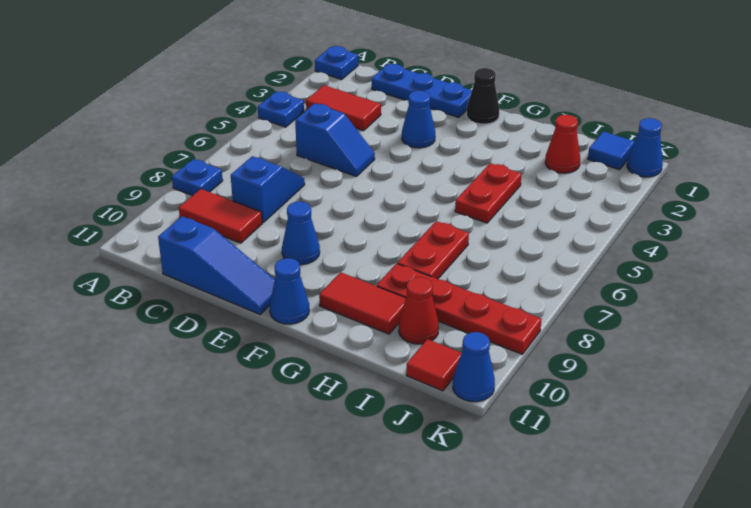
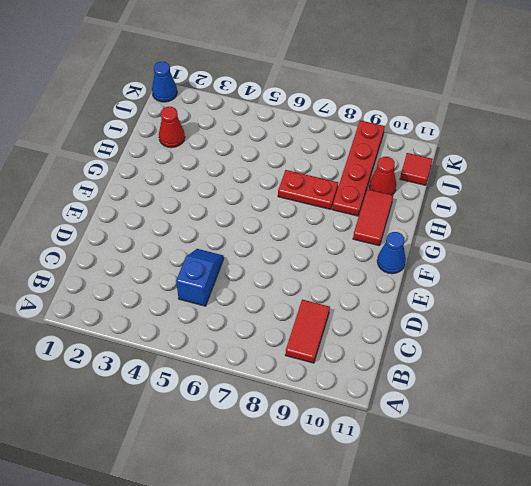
none -> blue 1x1 plate [315,46,358,80]
none -> blue 1x1 plate [258,91,304,127]
none -> blue 1x1 plate [172,159,223,196]

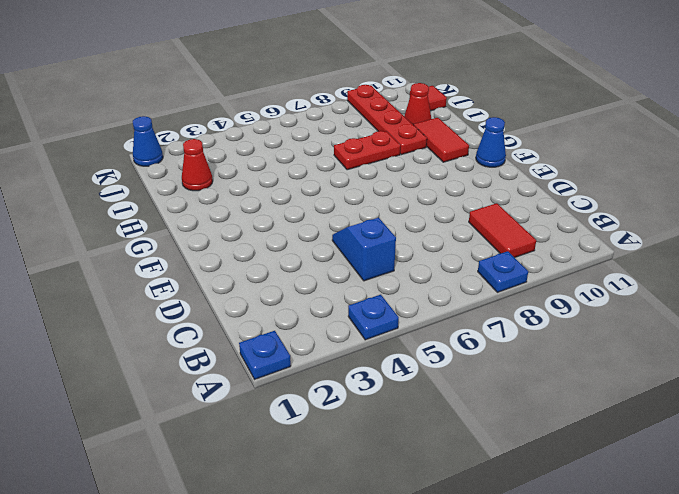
none -> red 1x2 tile [306,85,381,131]
none -> blue 1x3 plate [372,64,472,118]
none -> blue 1x2 slope [231,156,305,223]

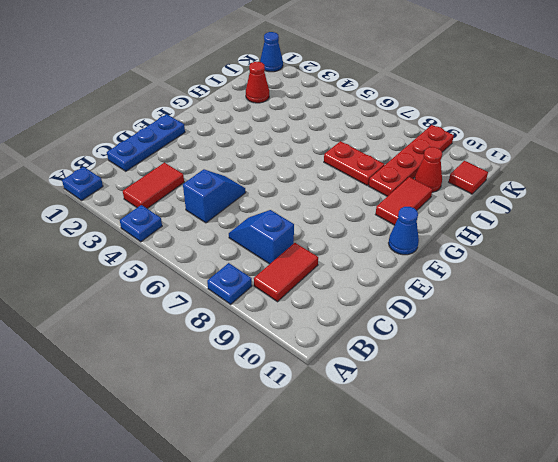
none -> blue 1x3 slope [158,216,275,314]
none -> blue 1x1 cone [402,91,435,148]
none -> blue 1x1 cone [282,201,320,265]

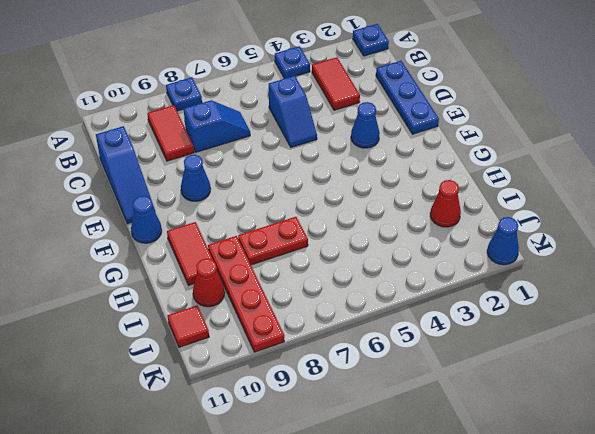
none -> black 1x1 cone [466,68,499,124]
none -> red 1x2 plate [455,163,522,223]
none -> blue 1x1 tile [588,131,635,170]

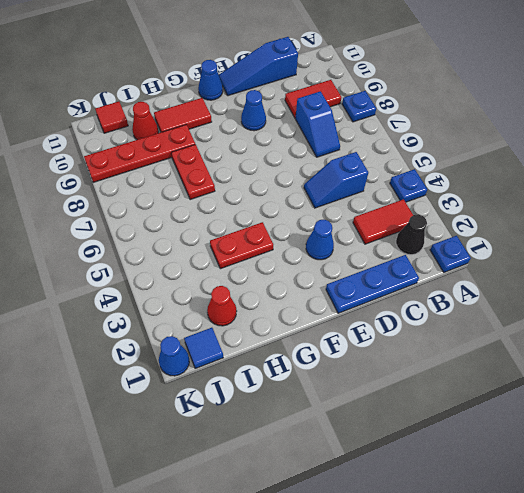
black 1x1 cone [396,214,427,255] -> black 1x1 cone moved to [466,68,499,124]
red 1x2 plate [210,222,273,269] -> red 1x2 plate turned to [455,163,522,223]
none -> blue 1x1 cone [453,332,495,402]

